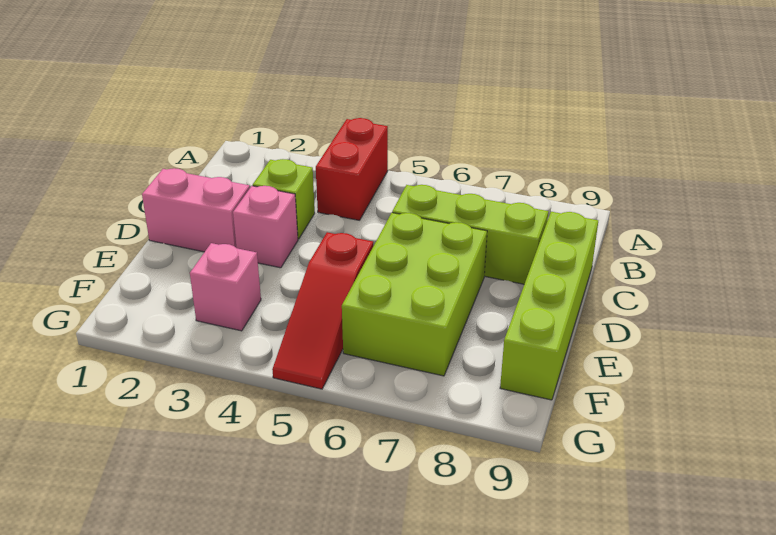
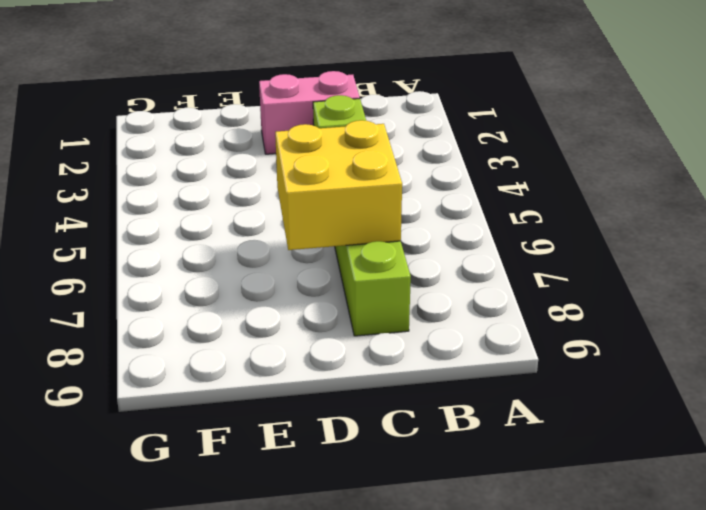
pink 1x2 brick [259,71,360,154] -> pink 1x2 brick turned to [142,168,250,252]
yellow 2x2 brick [275,120,402,250] -> none
none -> red 1x2 brick [316,118,388,220]
none -> lime 1x4 brick [500,212,598,400]

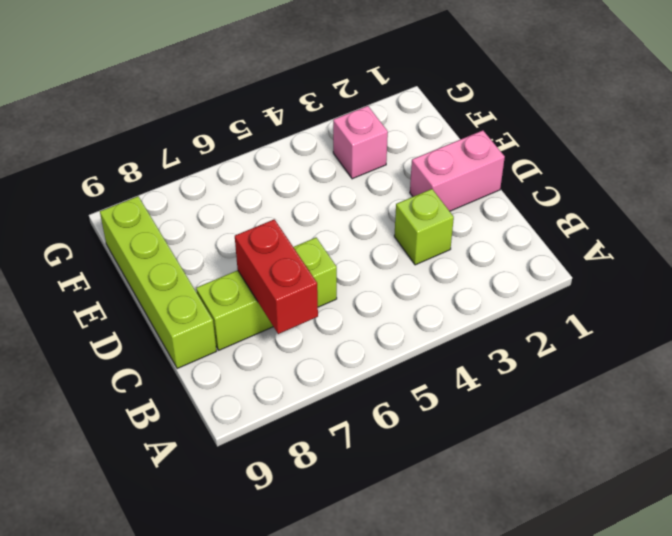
red 1x2 brick [235,219,318,334] -> red 1x2 brick moved to [316,118,388,220]
none -> pink 1x1 brick [233,186,298,268]
none -> lime 2x3 brick [342,213,487,376]

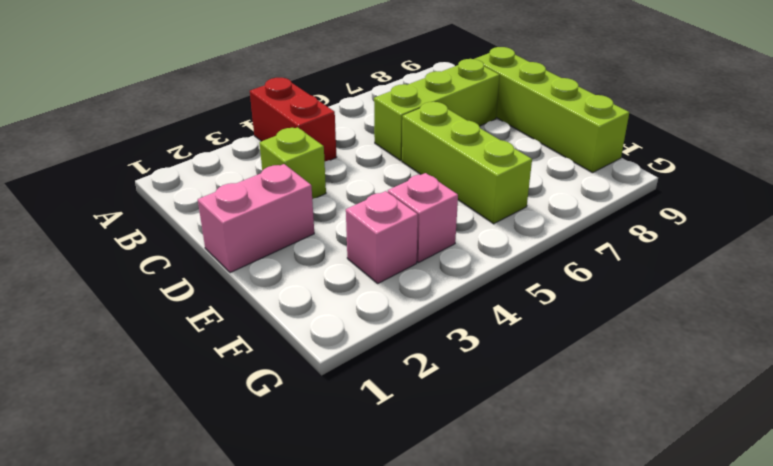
lime 1x3 brick [402,102,532,224] -> lime 2x3 brick [342,213,487,376]
pink 1x1 brick [388,173,458,263] -> pink 1x1 brick moved to [233,186,298,268]
none -> red 1x3 slope [272,232,373,389]

